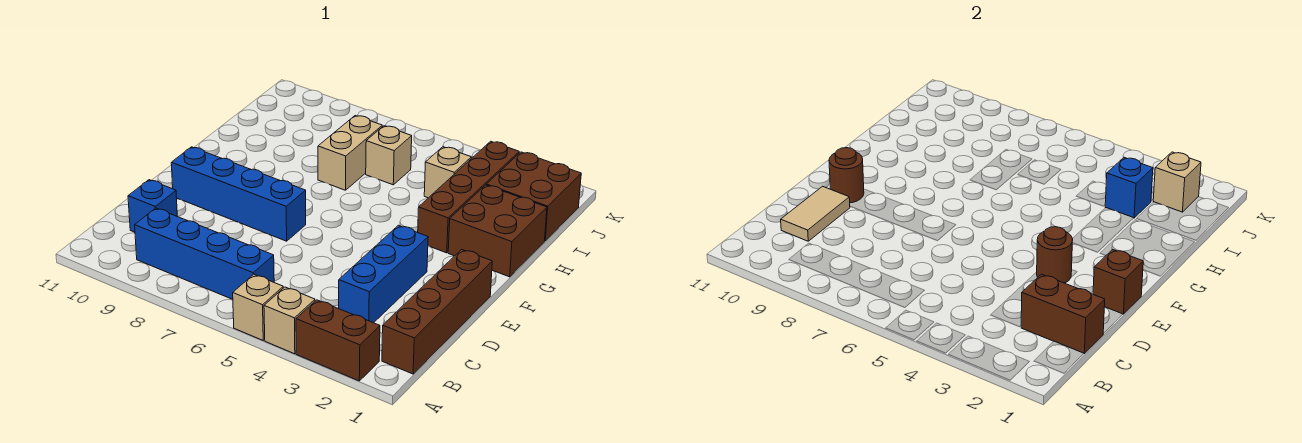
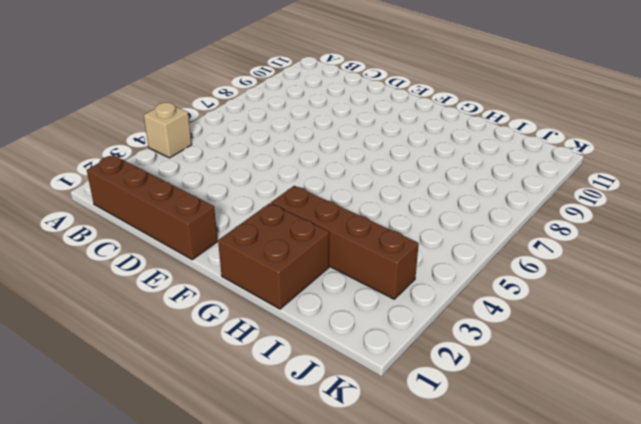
none -> brown 1x2 brick [296,300,380,381]
none -> tan 1x1 brick [233,274,283,340]
none -> blue 1x4 brick [135,208,274,299]

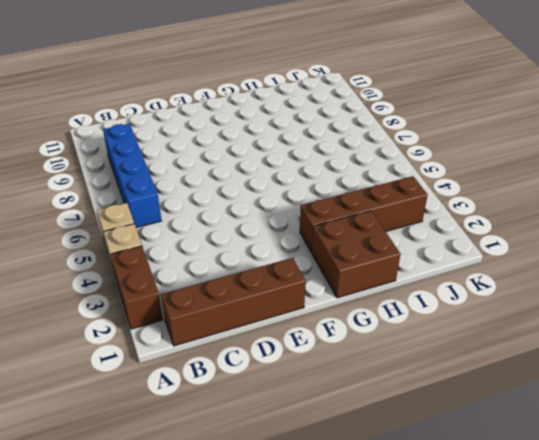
none -> blue 1x3 brick [339,225,428,323]
none -> blue 1x1 brick [128,180,177,232]
none -> blue 1x4 brick [171,147,306,241]

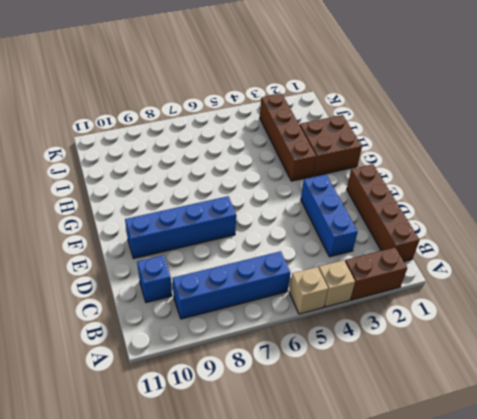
none -> tan 1x2 brick [318,116,382,190]
none -> brown 2x2 brick [486,152,581,241]
none -> tan 1x1 brick [424,147,471,198]

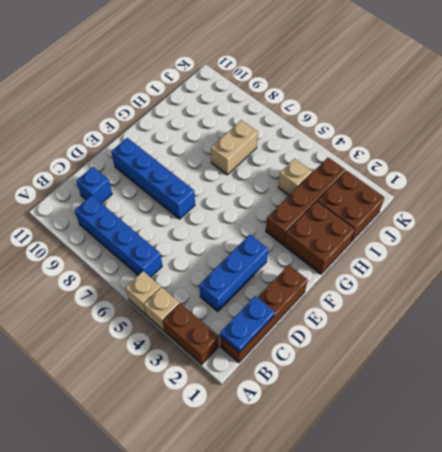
blue 1x2 plate [220,296,275,352] -> brown 1x2 brick [1021,274,1105,353]
none -> tan 1x1 brick [366,126,412,185]
none -> tan 1x2 tile [781,186,850,241]
none -> brown 1x1 brick [1093,249,1143,314]

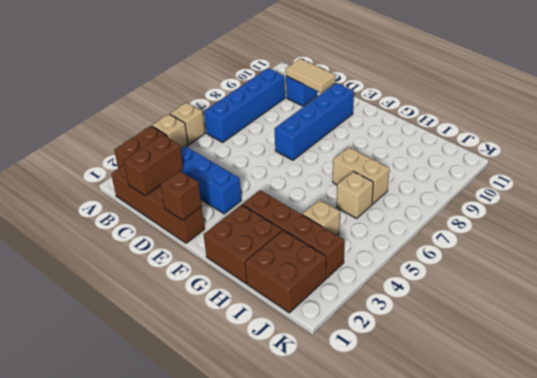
none -> brown 1x1 round brick [1037,227,1073,283]
none -> brown 1x1 round brick [829,148,864,203]
none -> blue 1x1 brick [1105,158,1153,218]

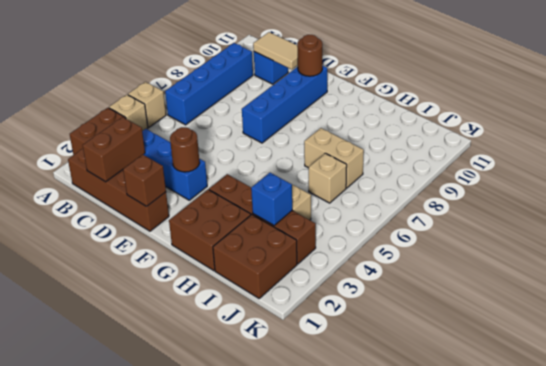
none -> tan 1x1 brick [1153,152,1201,212]

